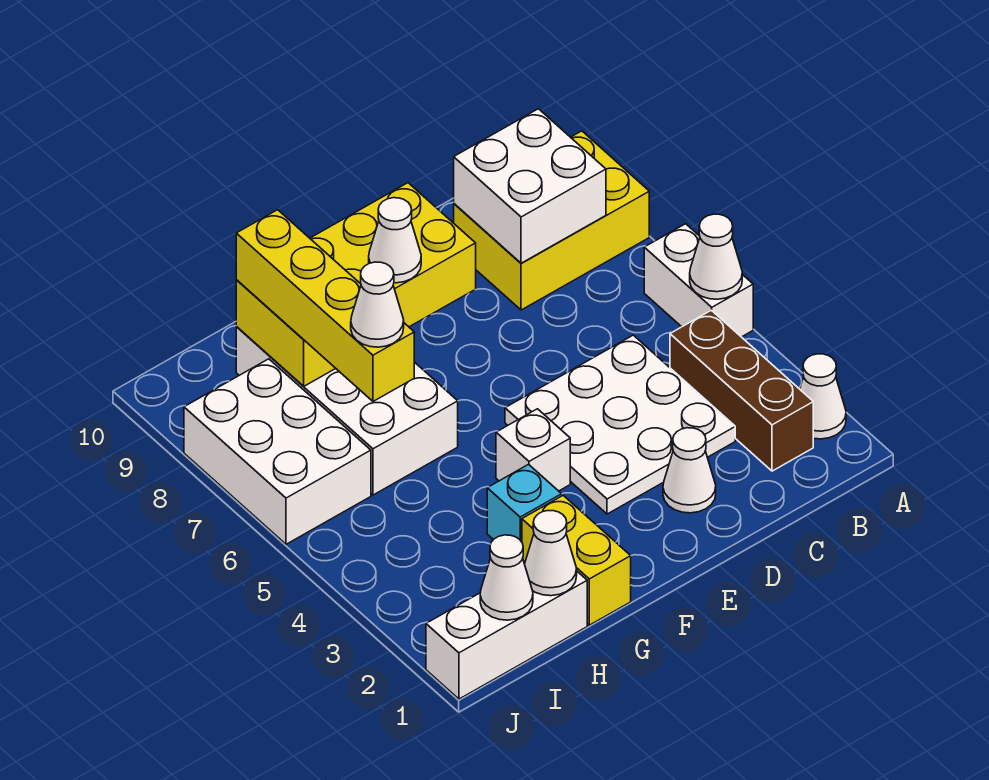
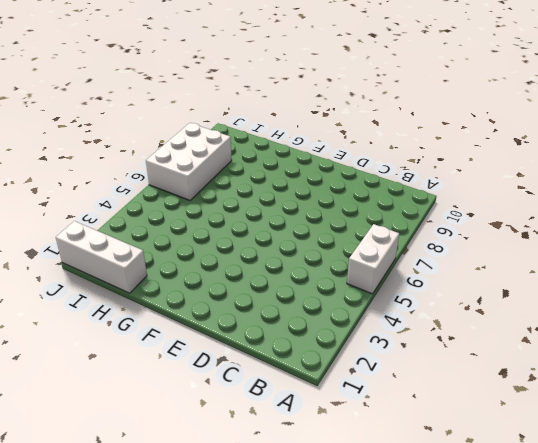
none -> white 1x1 cone [800,354,846,439]
none -> yellow 2x3 brick [454,131,649,310]
none -> brown 1x3 brick [670,310,813,471]

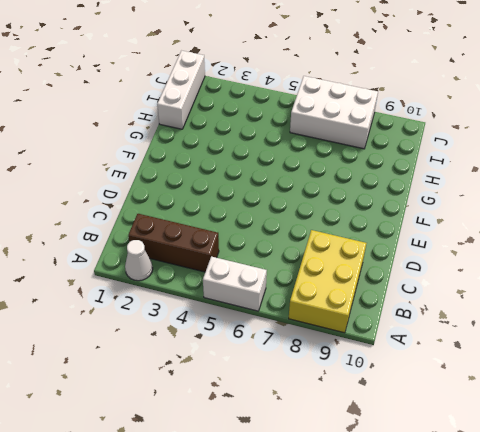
none -> white 3x3 plate [505,335,735,514]
none -> white 1x1 cone [663,428,716,513]
none -> white 1x1 brick [496,409,570,491]

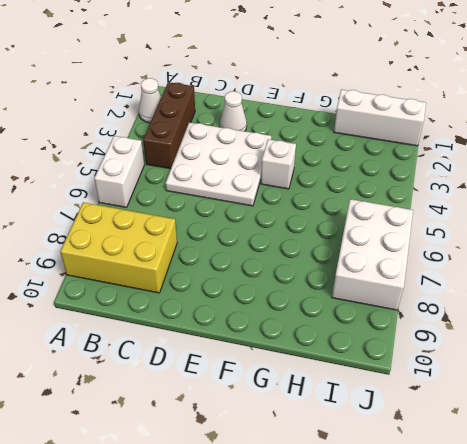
none -> yellow 1x2 brick [522,495,631,625]
none -> cyan 1x1 brick [487,464,562,542]
none -> white 2x4 brick [236,327,458,495]

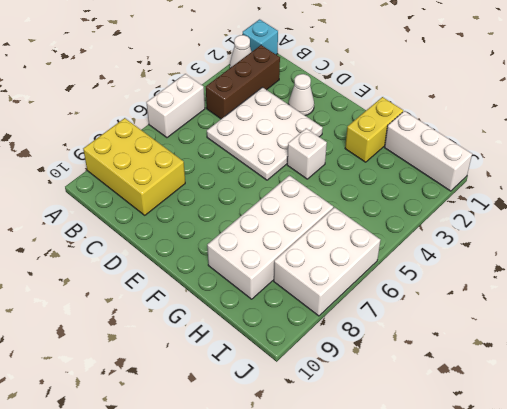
cyan 1x1 brick [243,19,278,55] -> cyan 1x1 brick moved to [487,464,562,542]
none -> white 1x1 cone [690,214,742,299]
none -> white 2x2 brick [454,109,606,263]
none -> yellow 2x4 brick [236,183,476,386]

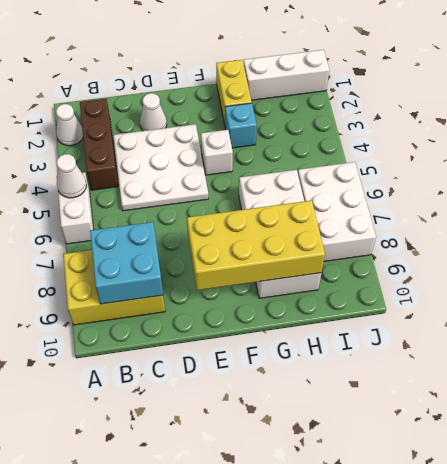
cyan 2x2 brick [90,222,163,304] -> white 2x2 brick [454,109,606,263]
none -> white 1x1 cone [525,511,577,596]
none -> white 1x1 cone [480,535,533,620]
none -> white 1x1 cone [369,198,421,283]

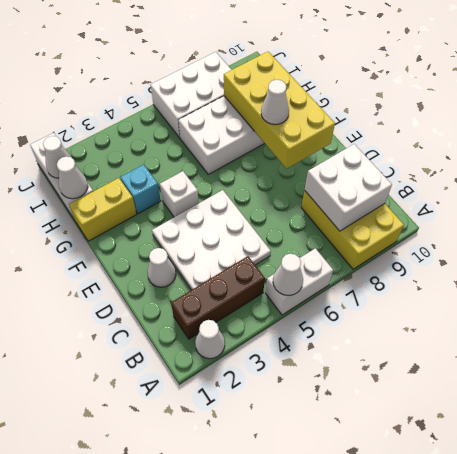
none -> yellow 1x4 brick [236,210,414,401]
none -> white 1x1 cone [351,262,404,347]

